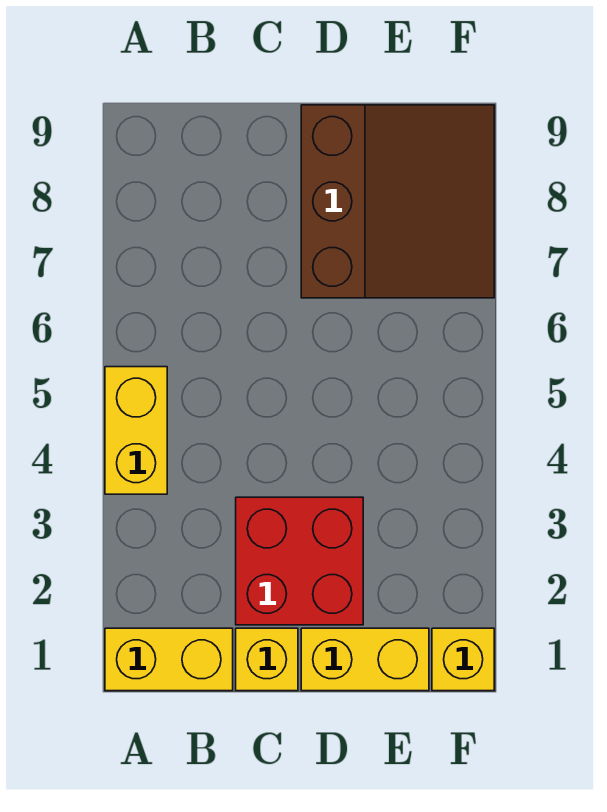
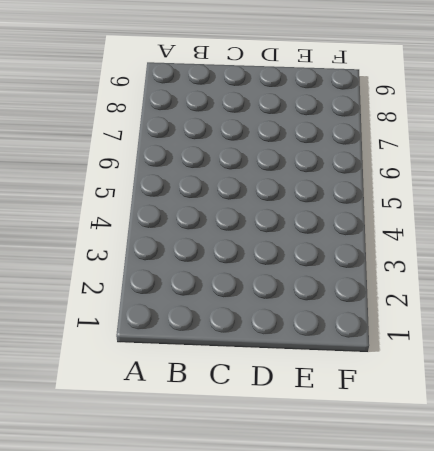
none -> yellow 1x2 brick [105,628,233,691]
none -> yellow 1x2 brick [105,367,167,494]

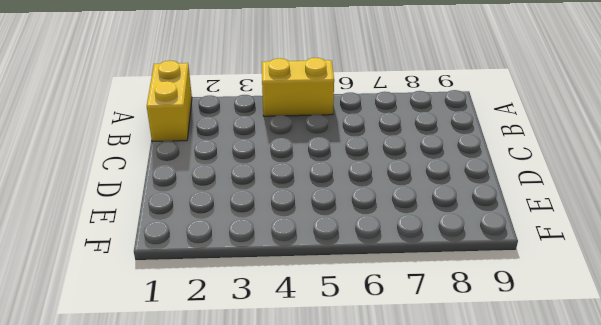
none -> yellow 1x1 brick [236,628,298,691]
none -> red 2x2 brick [236,497,363,625]

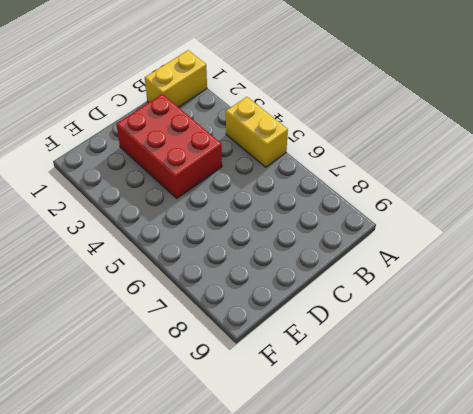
red 2x3 brick [116,94,222,198] -> red 2x2 brick [236,497,363,625]
none -> yellow 1x1 brick [236,628,298,691]
none -> yellow 1x2 brick [301,628,429,691]

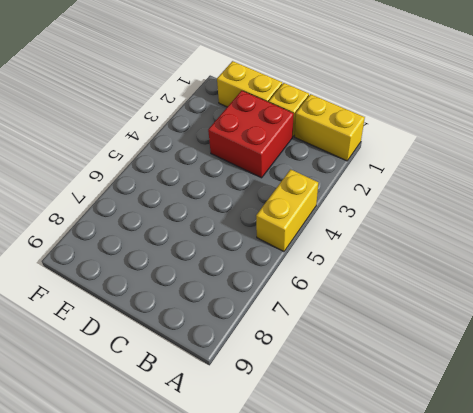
none -> brown 3x3 slope [301,105,494,298]
none -> yellow 1x1 brick [432,628,494,691]

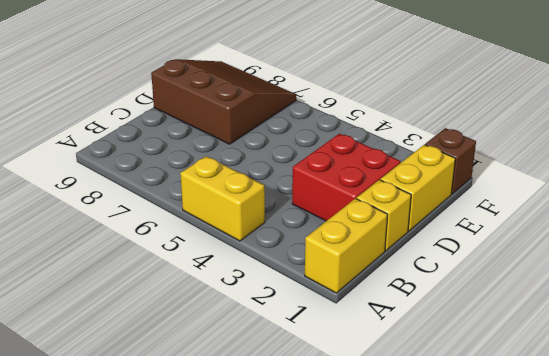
brown 1x1 brick [425,128,476,194] -> yellow 1x1 brick [432,628,494,691]

